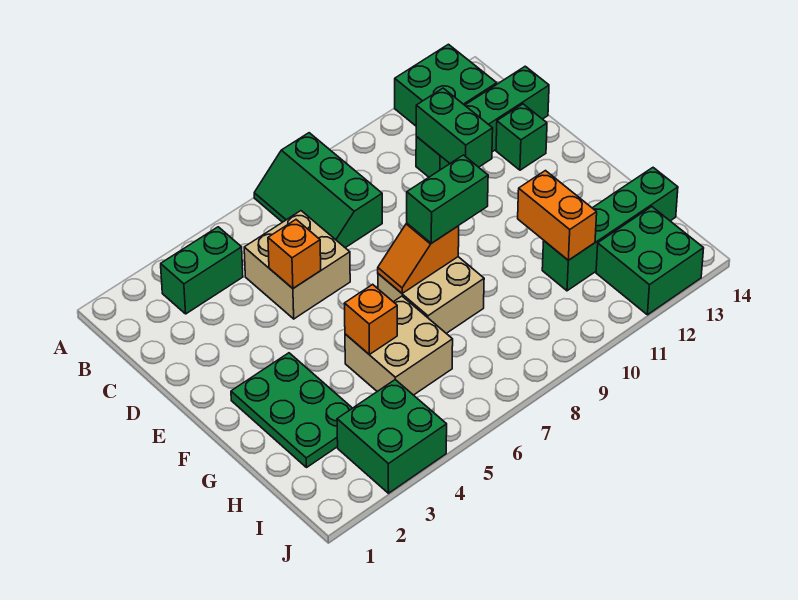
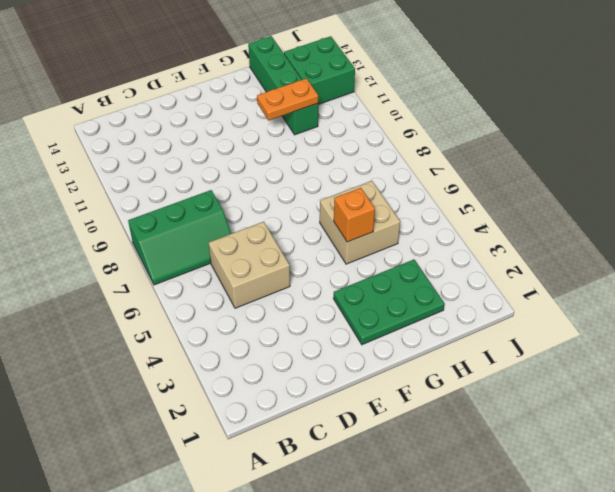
orange 1x2 plate [257,78,318,120] -> orange 1x2 brick [518,171,597,260]
none -> green 2x2 brick [395,44,497,126]
none -> green 1x2 brick [161,227,243,314]
none -> green 1x4 brick [416,66,549,177]

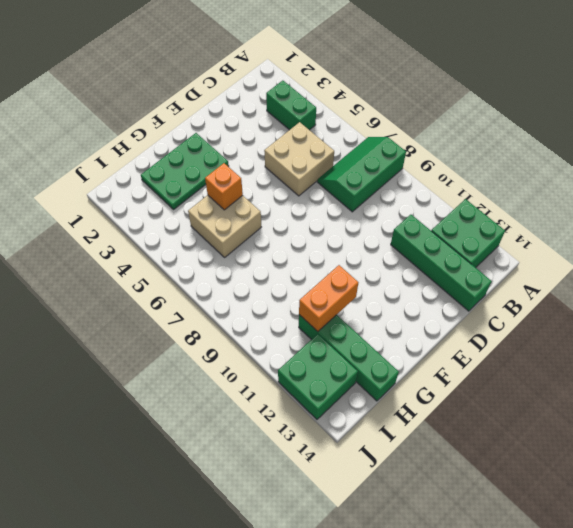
none -> green 1x1 brick [496,104,547,170]
none -> tan 2x2 brick [378,257,484,333]
none -> green 2x2 brick [337,380,447,493]

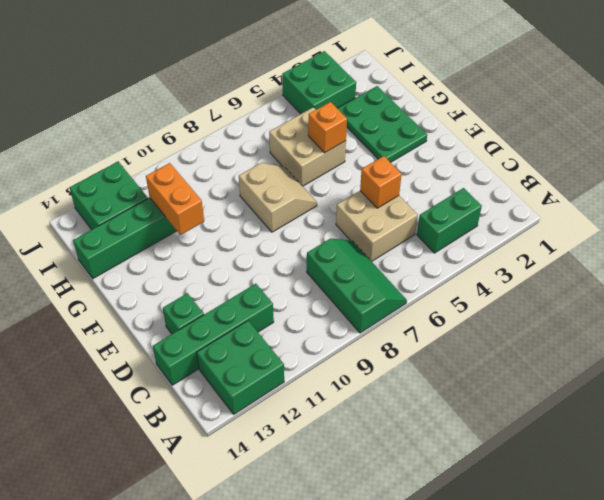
tan 2x2 slope [239,163,317,232] -> tan 2x2 brick [378,257,484,333]
none -> green 1x2 brick [416,88,493,167]
none -> orange 1x2 slope [378,223,459,293]
none -> green 1x2 brick [407,155,488,243]

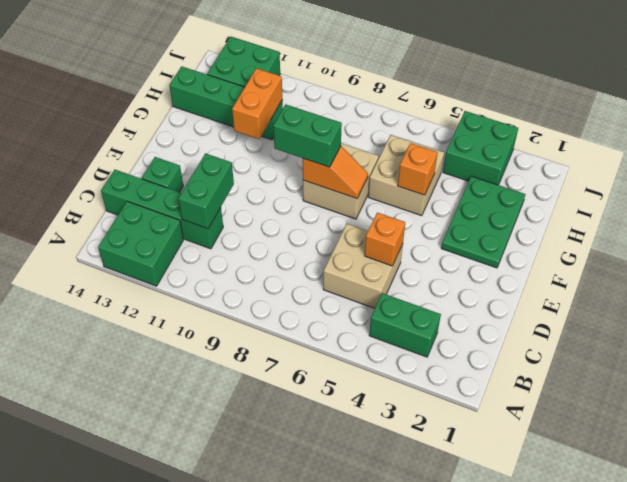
none -> green 2x3 slope [254,133,382,248]

